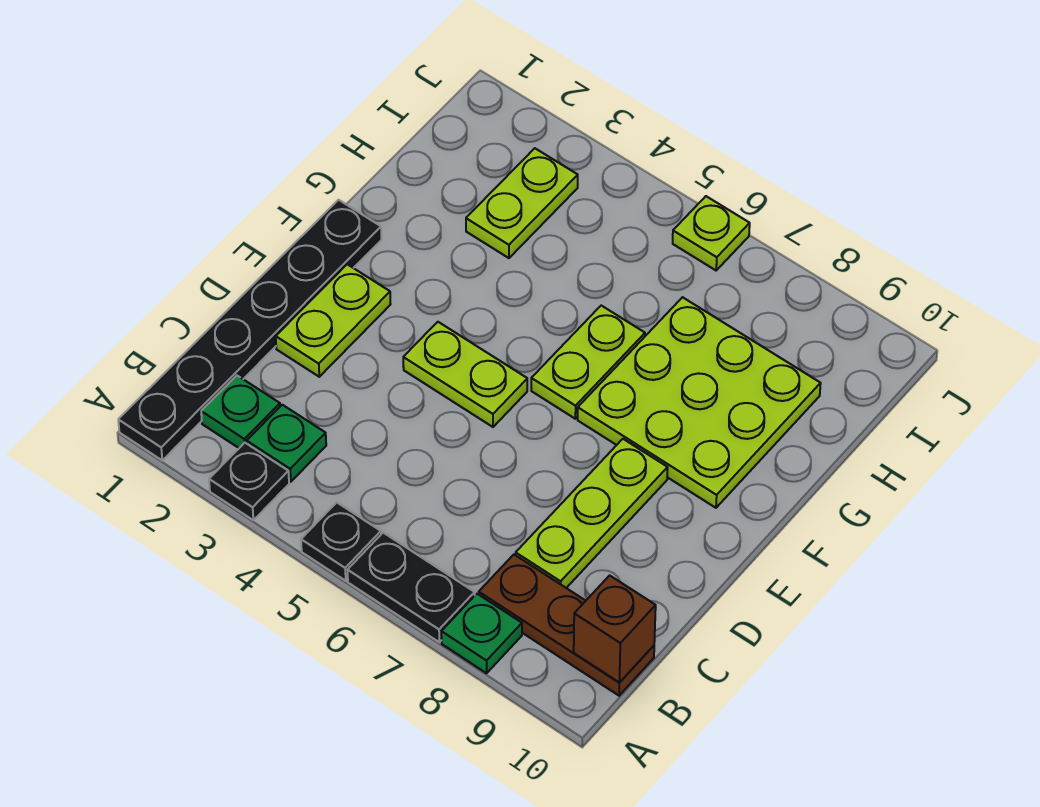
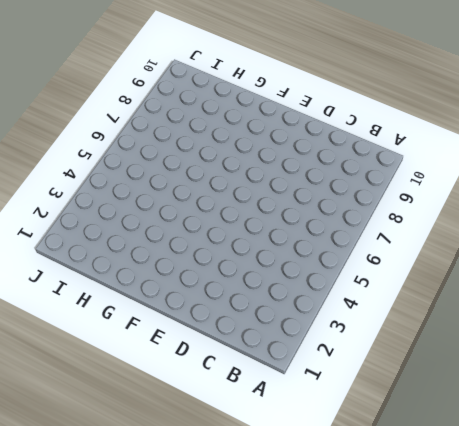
none -> black 1x6 plate [118,200,382,460]
none -> black 1x1 plate [209,443,289,520]
none -> black 1x1 plate [301,502,381,581]

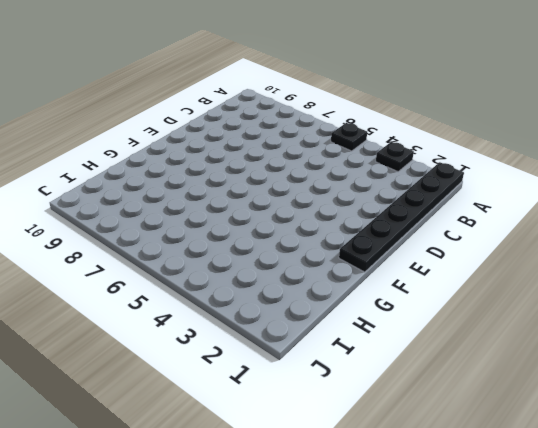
none -> black 1x2 plate [348,533,475,642]
none -> green 1x1 plate [441,594,522,673]
none -> green 1x1 plate [201,376,280,448]

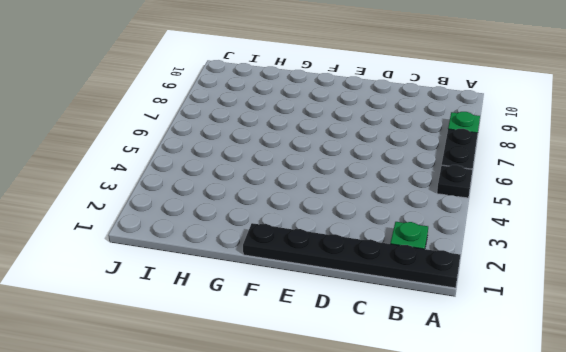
none -> black 1x1 plate [209,443,289,520]
none -> green 1x1 plate [247,405,326,482]
none -> brown 1x3 plate [479,555,654,696]

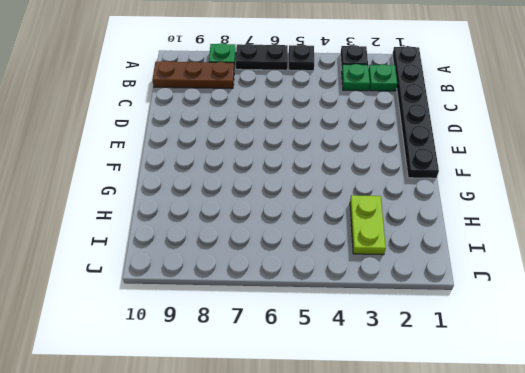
none -> lime 1x3 plate [516,439,668,588]
none -> lime 1x2 plate [276,264,391,377]
none -> lime 1x2 plate [403,322,527,427]

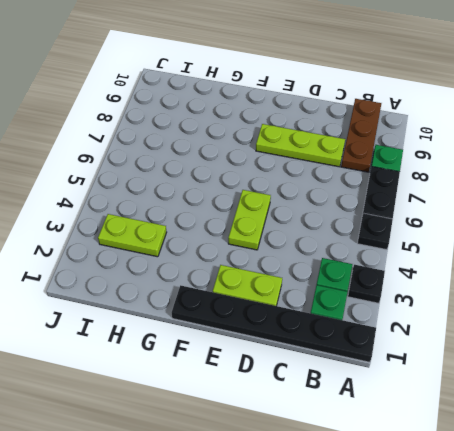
none -> lime 1x2 plate [531,306,645,419]
none -> lime 3x3 plate [578,297,821,508]
none -> lime 1x1 plate [673,196,750,270]

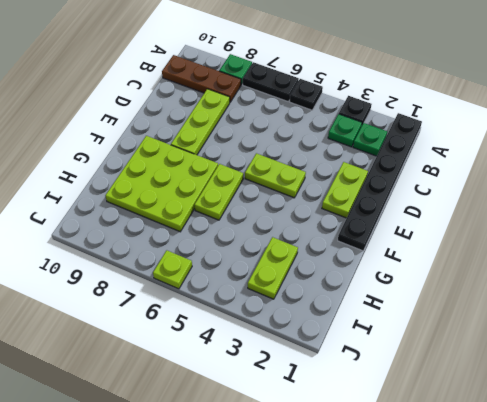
none -> brown 1x1 brick [574,575,656,683]

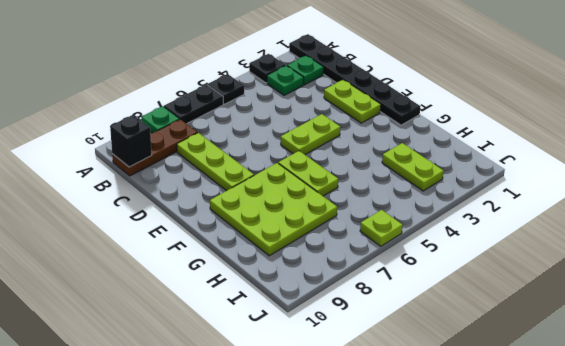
black 1x1 brick [110,115,152,167] -> brown 1x1 brick [574,575,656,683]

